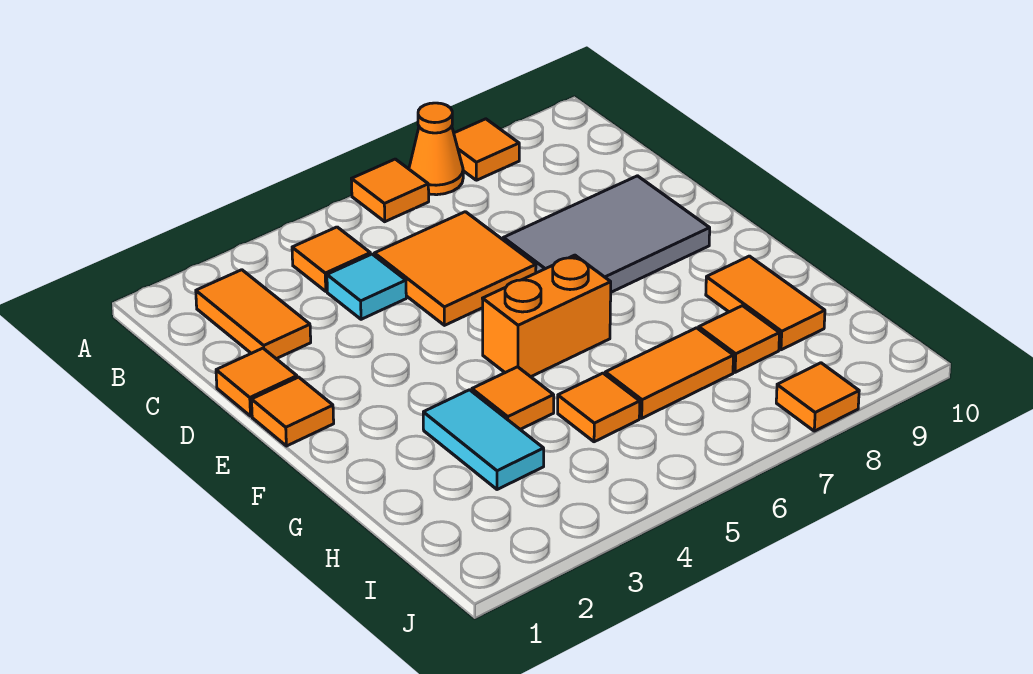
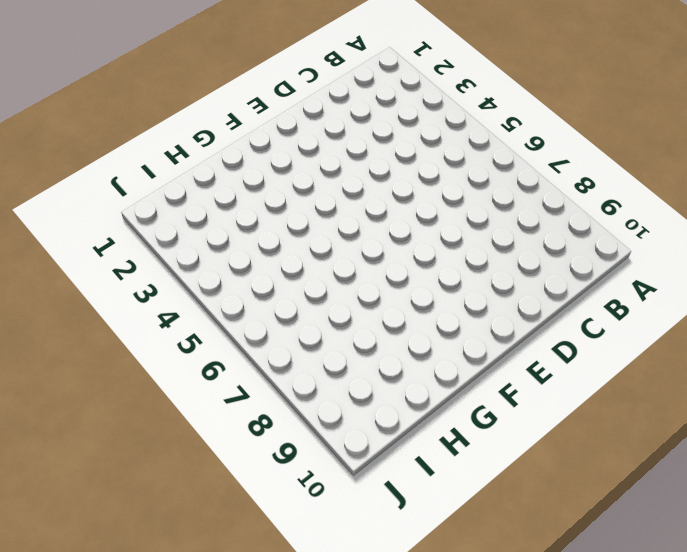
none -> orange 1x1 tile [352,159,429,222]
none -> orange 1x1 cone [409,103,463,195]
none -> orange 1x1 tile [454,119,519,180]

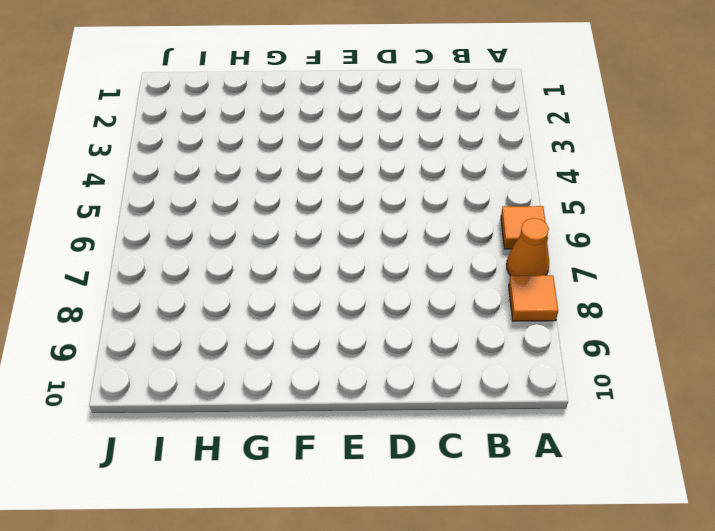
none -> orange 1x2 tile [196,270,311,359]
none -> orange 1x1 tile [292,227,370,291]
none -> cyan 1x1 tile [327,254,406,319]

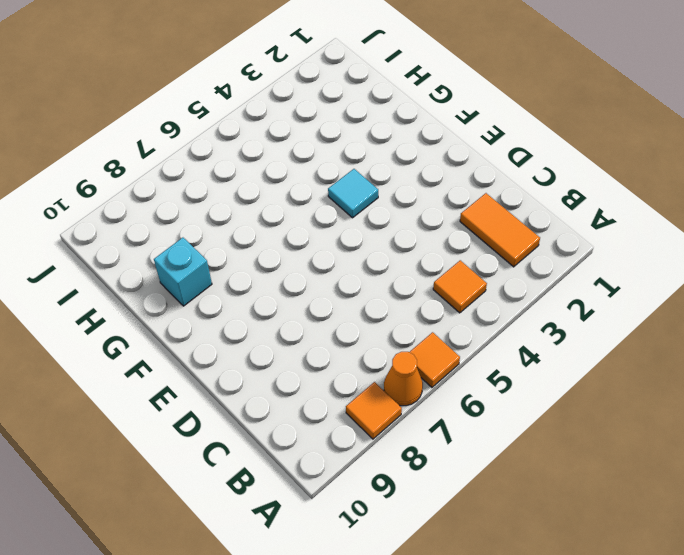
cyan 1x1 tile [328,169,378,218] -> cyan 1x1 tile moved to [327,254,406,319]
cyan 1x1 brick [154,238,212,306] -> orange 1x2 tile [706,256,825,350]
none -> orange 2x2 tile [374,212,536,325]
none -> orange 1x1 tile [216,348,297,416]
none -> grey 2x3 tile [503,176,710,292]

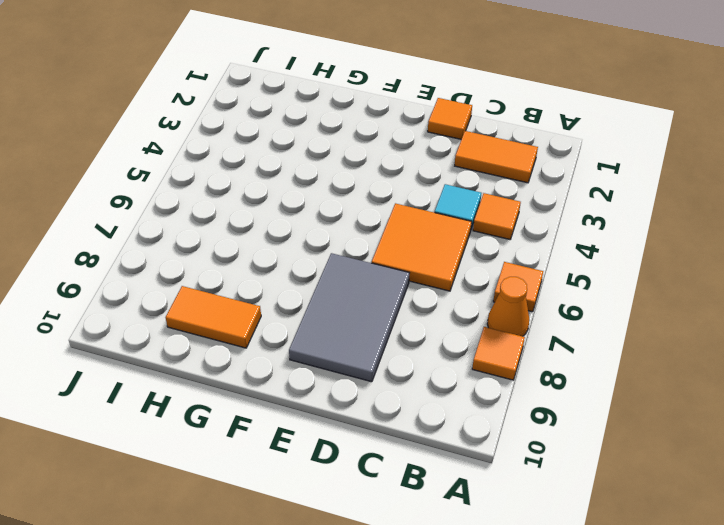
none -> orange 1x1 tile [251,377,334,446]
none -> orange 1x2 brick [482,255,611,377]
none -> cyan 1x2 tile [423,390,544,490]

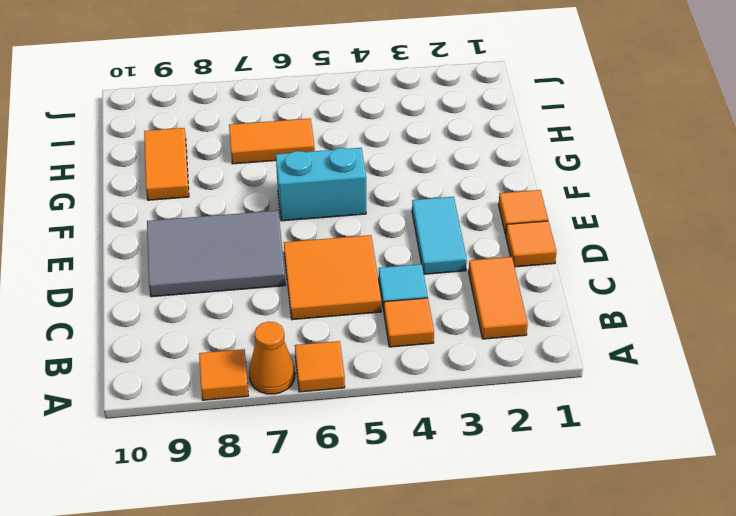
cyan 1x2 tile [412,197,467,274] -> cyan 1x2 tile moved to [423,390,544,490]
cyan 1x2 brick [276,148,366,221] -> orange 1x2 brick [482,255,611,377]
none -> orange 1x1 tile [472,367,554,430]
none -> orange 1x1 tile [558,373,640,442]
none -> orange 1x1 tile [699,306,780,372]

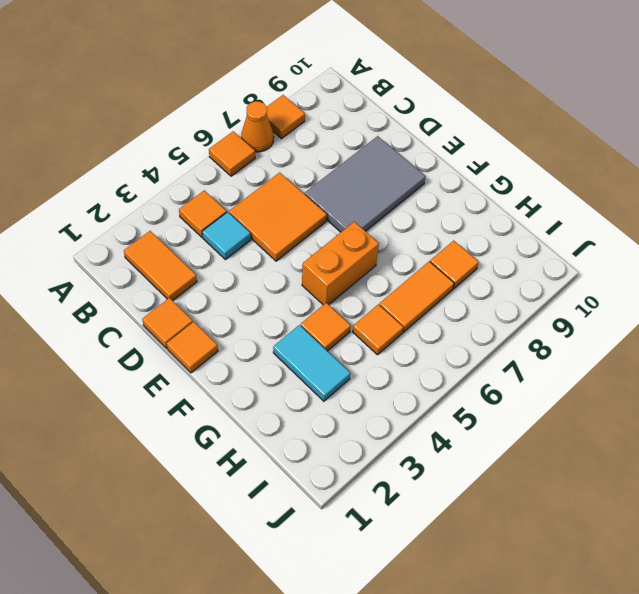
none -> orange 1x2 tile [706,256,825,350]
none -> orange 1x1 tile [776,363,859,431]

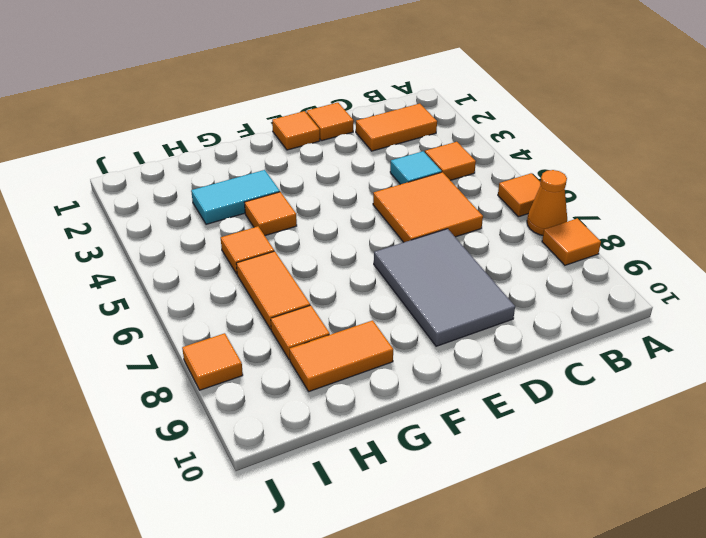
none -> orange 1x2 brick [482,255,611,377]

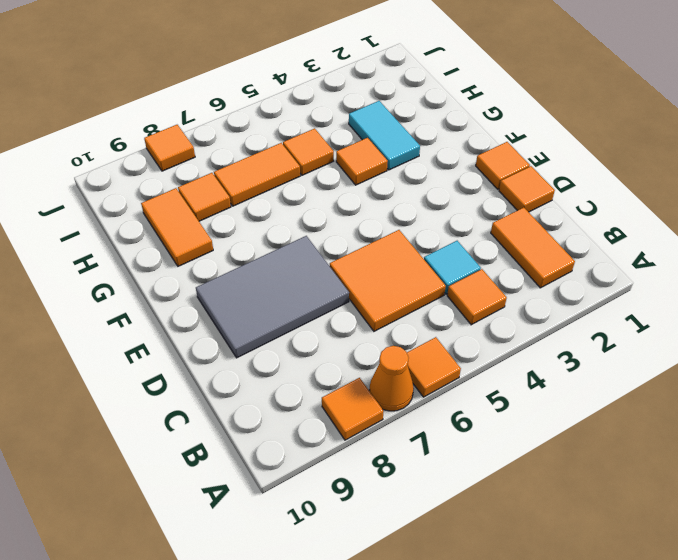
none -> orange 1x2 brick [482,255,611,377]

